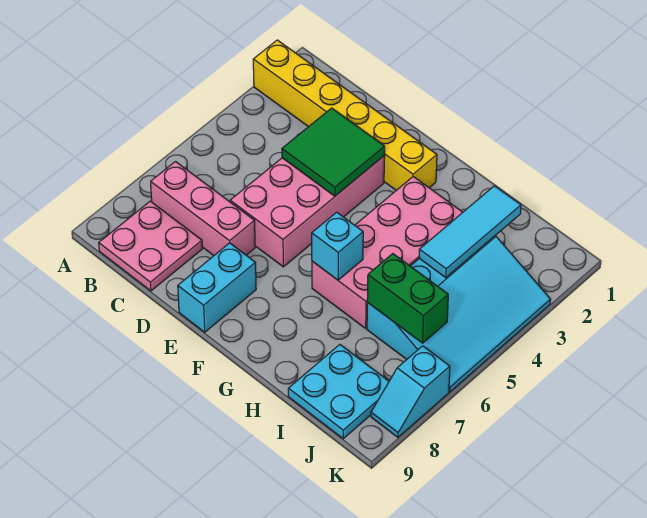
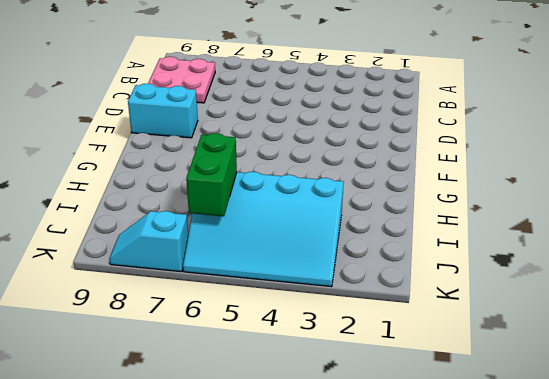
none -> yellow 1x6 brick [253,40,437,190]
none -> pink 1x3 brick [151,162,255,256]
none -> pink 2x4 brick [230,156,385,267]

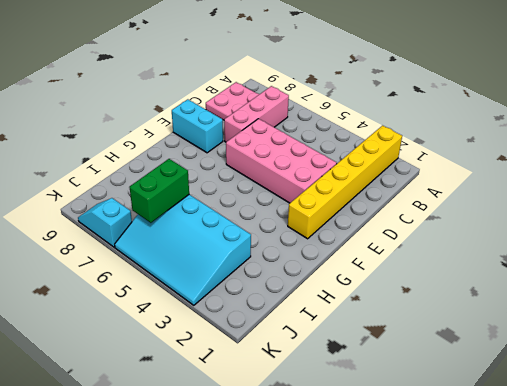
none -> pink 2x4 brick [312,177,463,328]
none -> cyan 2x2 plate [288,345,389,439]
none -> green 2x2 tile [282,108,385,196]

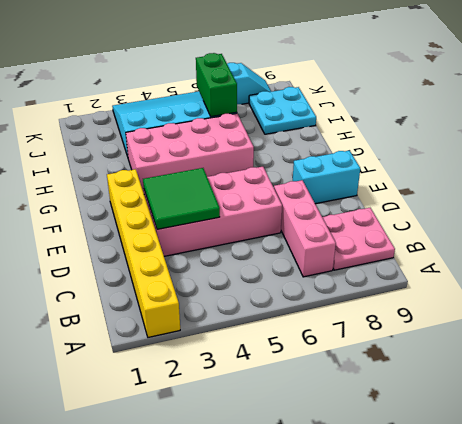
none -> cyan 1x1 brick [312,212,363,280]
none -> cyan 1x3 tile [419,186,521,278]

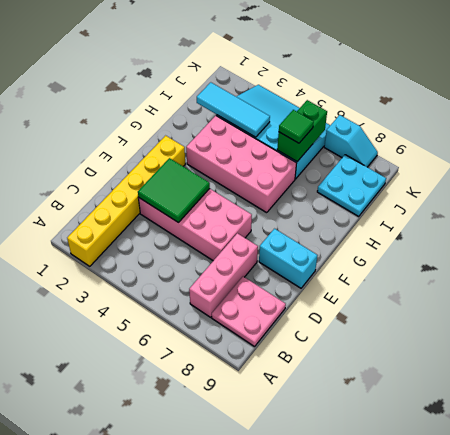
green 1x1 tile [279,110,314,143] -> none
none -> cyan 1x1 brick [312,212,363,280]

